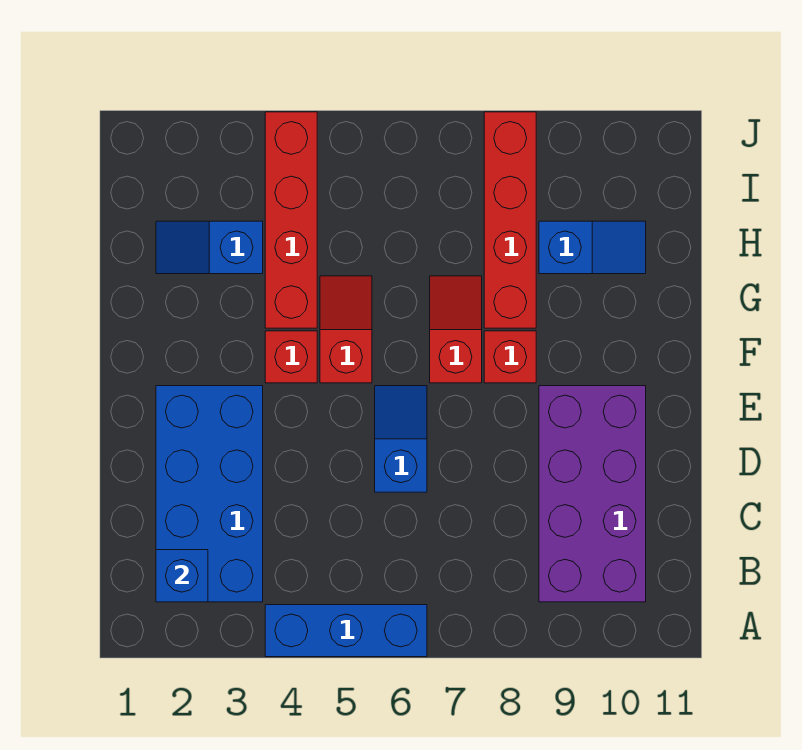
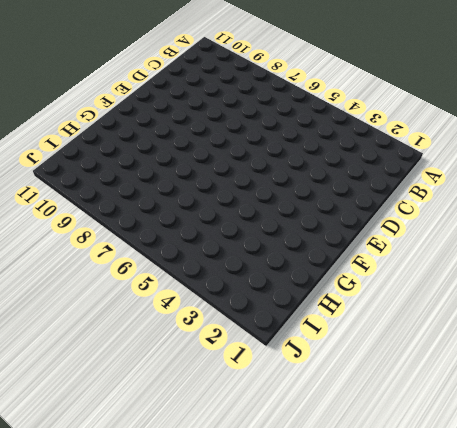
none -> blue 1x3 brick [265,605,427,657]
none -> blue 2x4 brick [156,386,263,602]
none -> purple 2x4 brick [539,386,646,602]

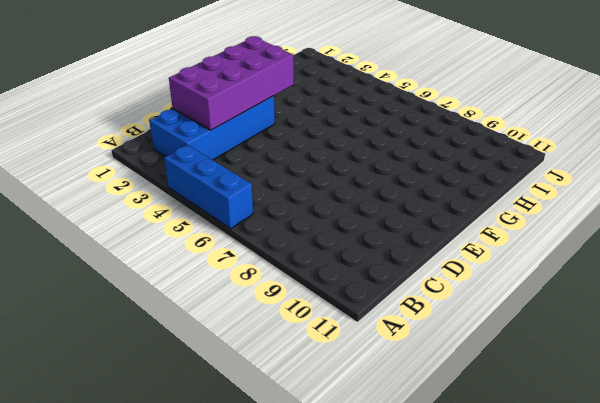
purple 2x4 brick [169,36,294,130] -> purple 2x4 brick moved to [539,386,646,602]
none -> blue 1x2 slope [375,386,427,492]
none -> red 1x1 brick [265,331,317,383]
none -> red 1x2 slope [320,276,372,383]

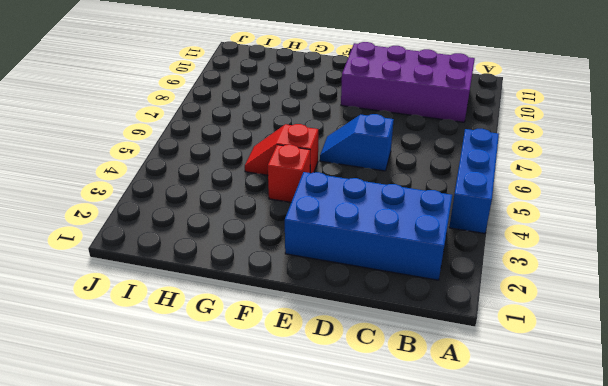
none -> red 1x2 slope [430,276,482,383]
none -> red 1x1 brick [484,331,536,383]
none -> red 1x4 brick [265,112,317,328]

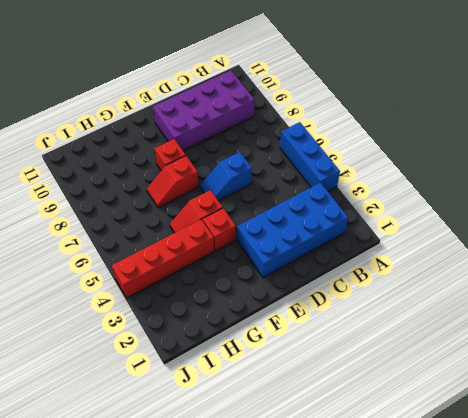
none -> red 1x4 brick [484,112,536,328]
none -> blue 1x2 slope [156,221,263,274]
none -> blue 1x2 slope [539,221,646,274]

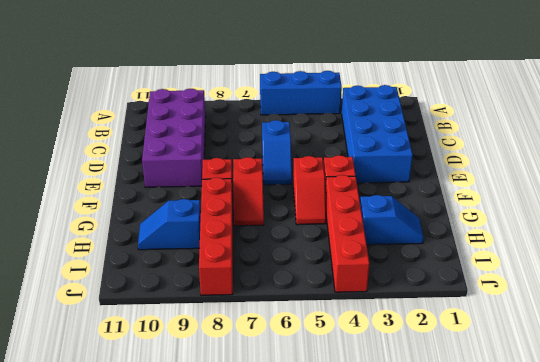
none -> blue 1x1 brick [156,550,208,602]

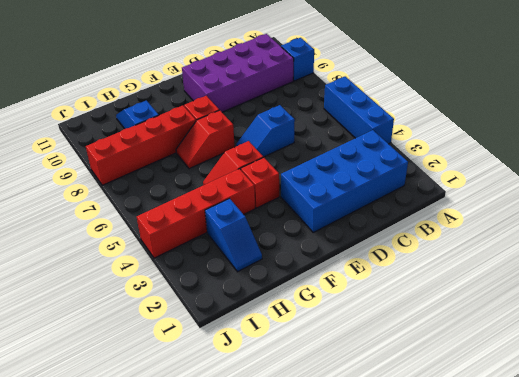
blue 1x1 brick [281,38,314,81] -> blue 1x1 brick moved to [156,550,208,602]

